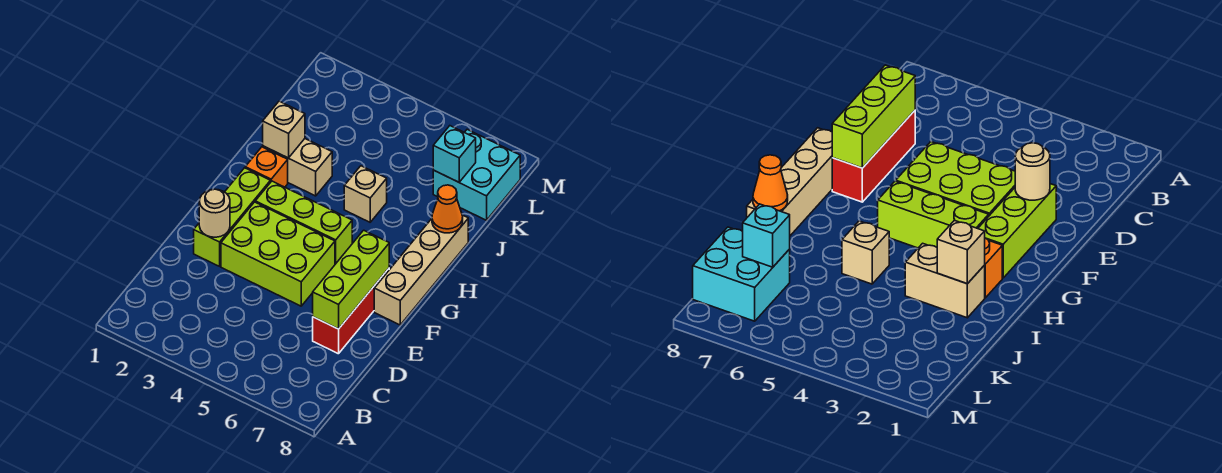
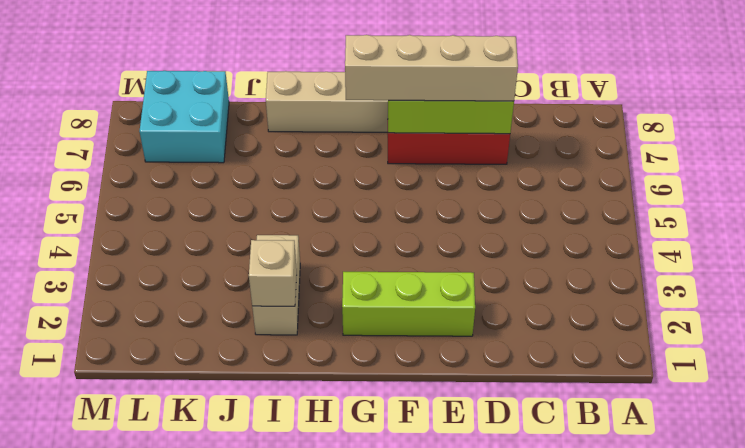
tan 1x4 brick [345,35,518,101] -> none
none -> lime 2x3 brick [221,202,335,306]
none -> lime 1x3 brick [255,181,352,264]
none -> orange 1x1 brick [245,147,288,187]

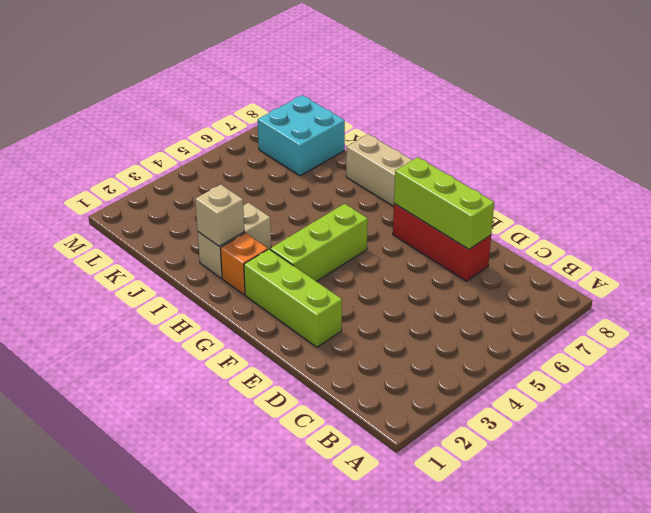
none -> lime 2x3 brick [221,202,335,306]
none -> tan 1x1 brick [344,166,387,222]
none -> tan 1x1 round brick [199,189,230,237]

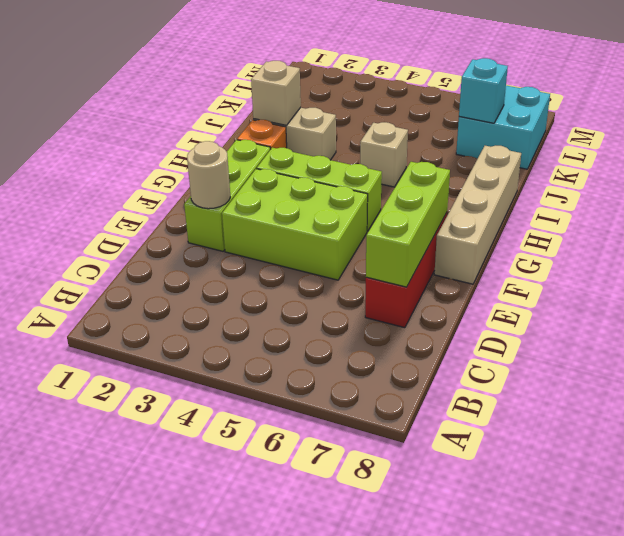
none -> orange 1x1 cone [432,185,463,233]

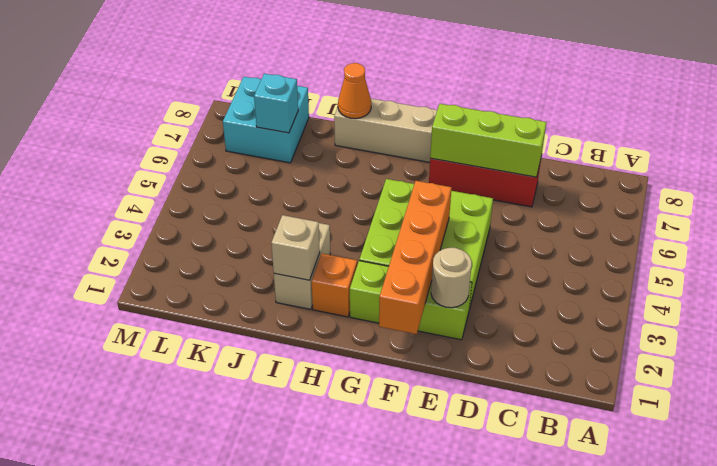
orange 1x4 brick [379,181,452,334] -> none
none -> tan 1x1 brick [344,166,387,222]

